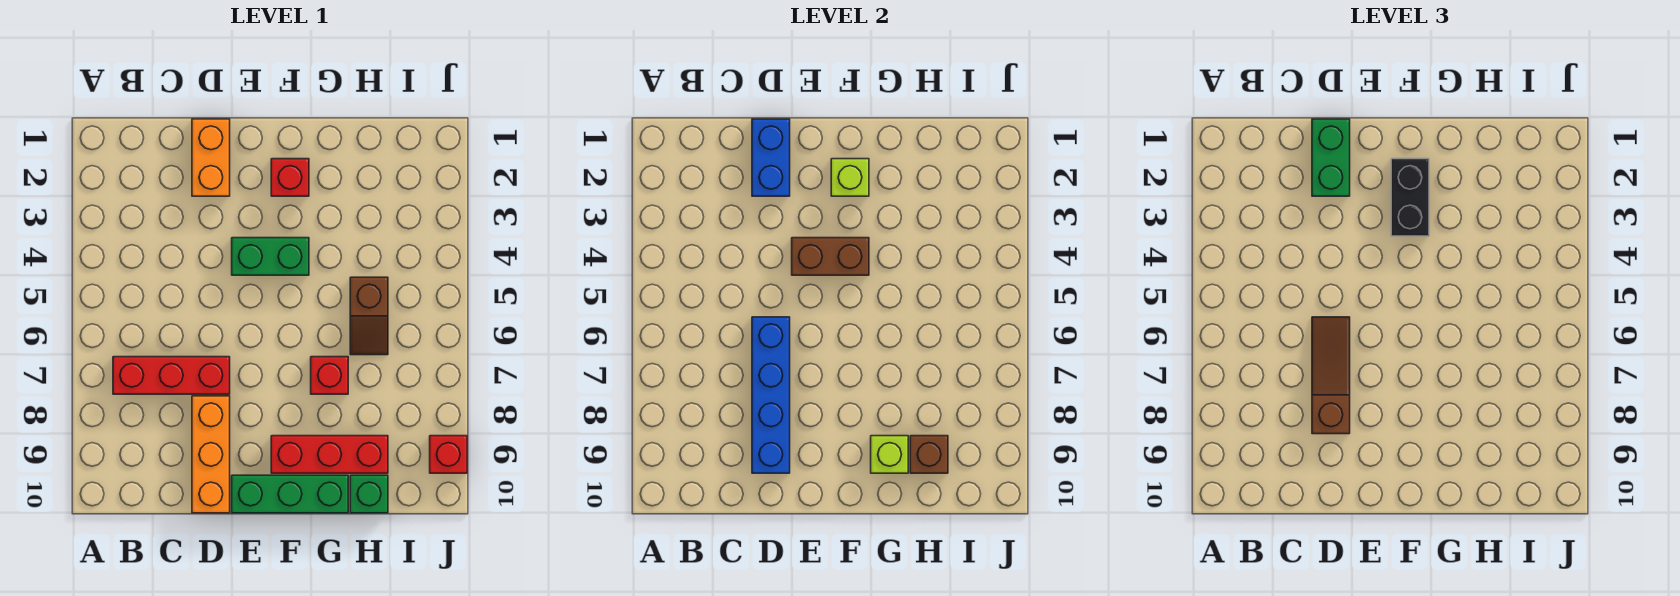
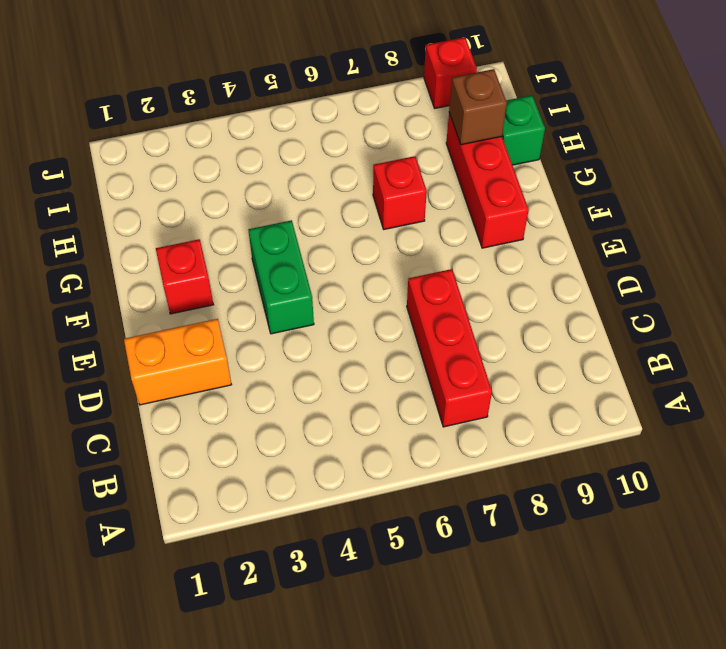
none -> orange 1x3 brick [192,396,230,513]
none -> green 1x3 brick [232,475,348,513]
none -> brown 1x2 slope [350,277,388,355]

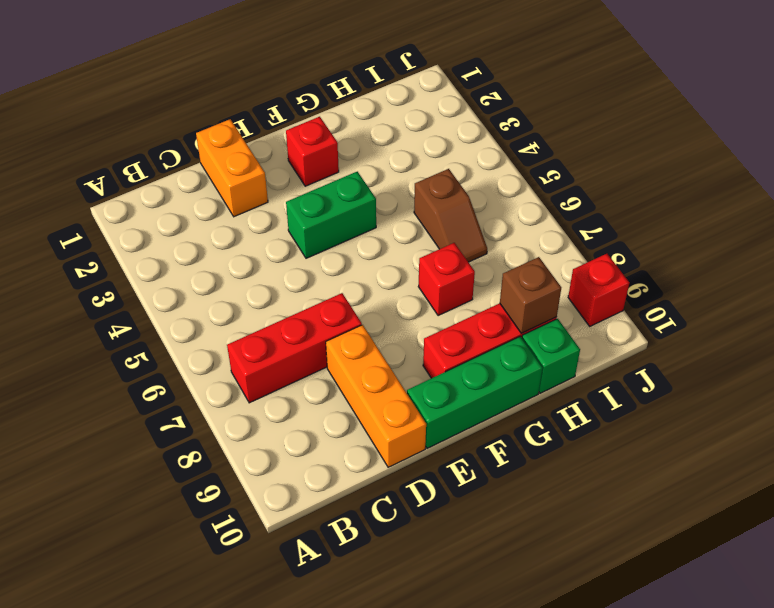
none -> blue 1x2 brick [752,119,790,196]
none -> blue 1x4 brick [752,317,790,473]
none -> brown 1x2 brick [792,238,869,275]

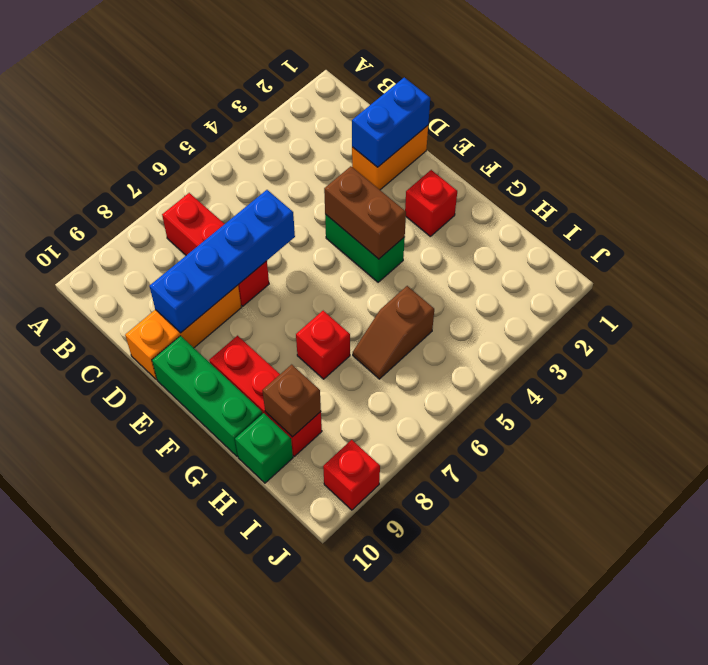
none -> lime 1x1 brick [831,159,869,196]
none -> lime 1x1 brick [871,436,908,473]
none -> green 1x2 brick [1312,119,1350,196]

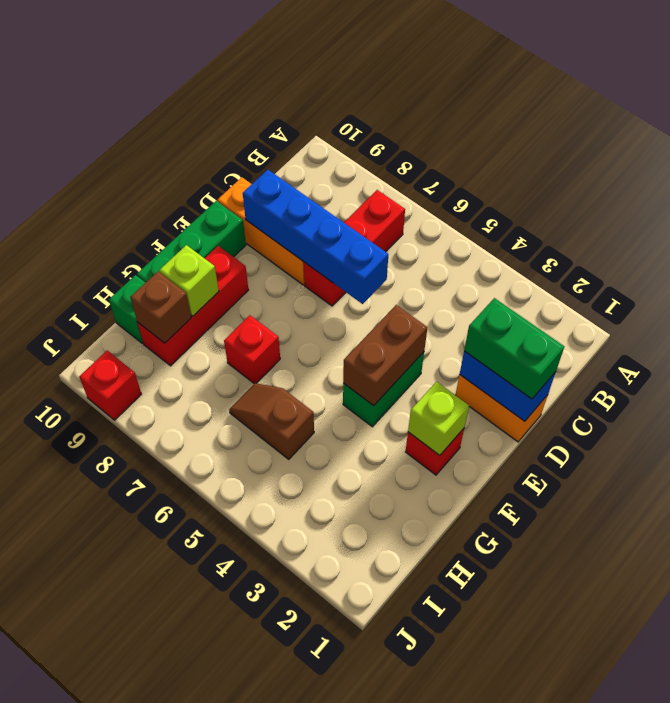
none -> brown 1x3 slope [1312,317,1350,434]
none -> black 1x2 brick [1391,159,1429,236]

